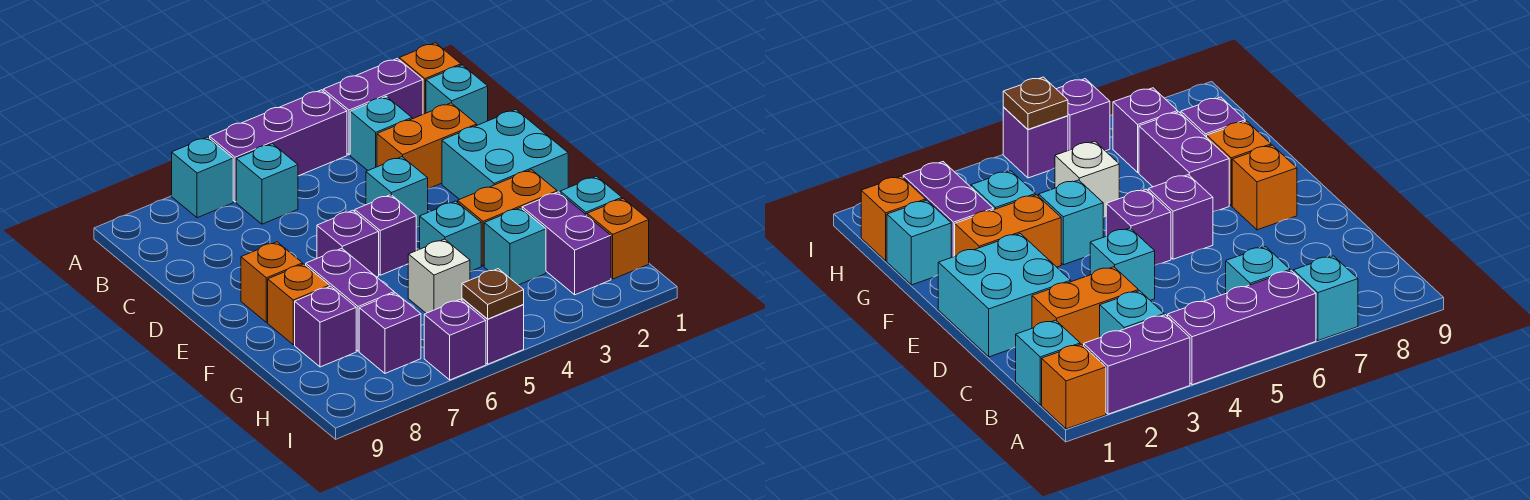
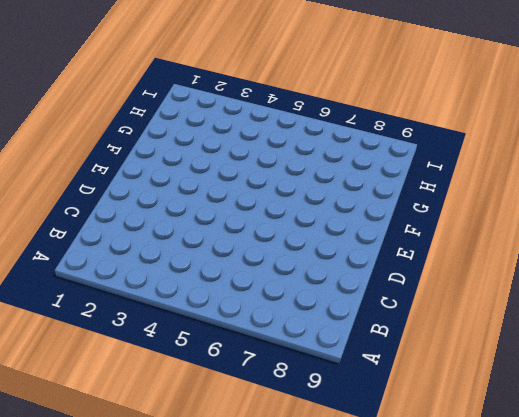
none -> orange 1x1 brick [399,43,461,114]
none -> purple 1x2 brick [323,58,423,155]
none -> purple 1x3 brick [210,90,347,202]

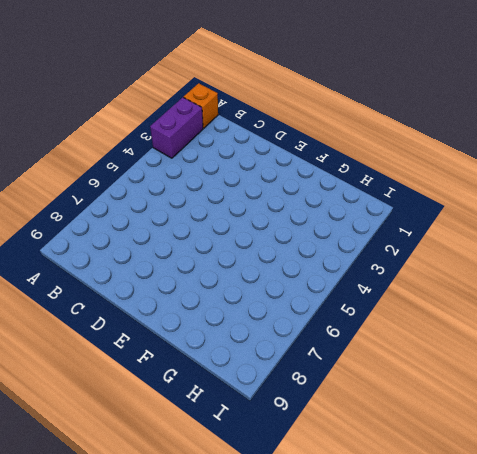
none -> purple 1x3 brick [210,90,347,202]
none -> cyan 1x1 brick [172,137,233,218]
none -> cyan 1x1 brick [426,65,488,125]

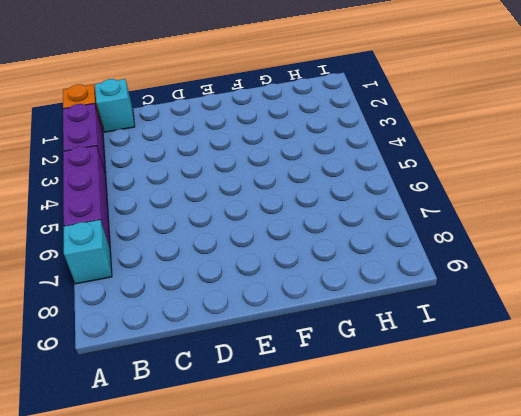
none -> cyan 1x1 brick [350,96,412,170]
none -> cyan 1x1 brick [236,144,298,224]
none -> orange 1x2 brick [377,103,477,189]

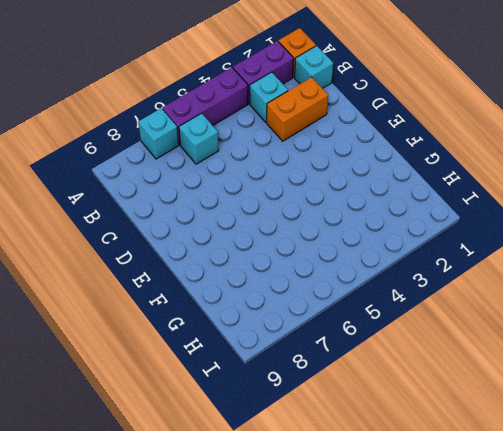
none -> cyan 2x2 brick [442,110,568,199]
none -> cyan 1x1 brick [366,157,428,227]
none -> purple 1x1 brick [355,195,416,275]

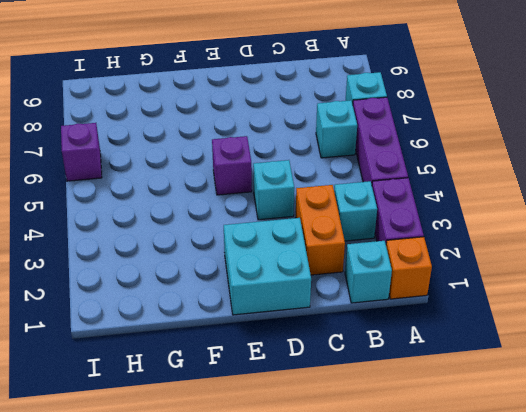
none -> purple 1x1 brick [317,210,379,277]
none -> orange 1x1 brick [241,242,303,322]
none -> orange 1x2 brick [458,170,557,266]

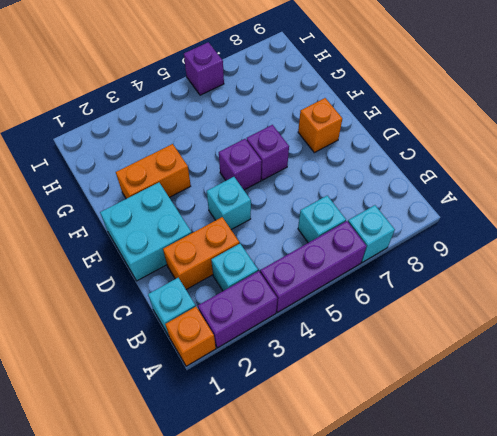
none -> cyan 1x1 brick [420,201,481,271]
none -> purple 1x2 brick [306,248,394,351]
none -> orange 1x1 brick [268,264,329,345]

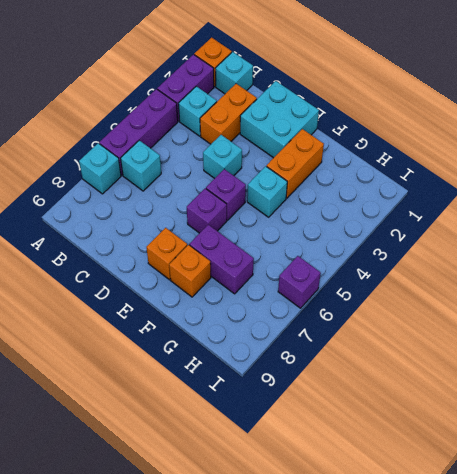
none -> cyan 1x1 brick [560,176,622,215]
none -> purple 1x2 brick [522,192,611,295]
none -> cyan 1x1 brick [484,208,546,285]

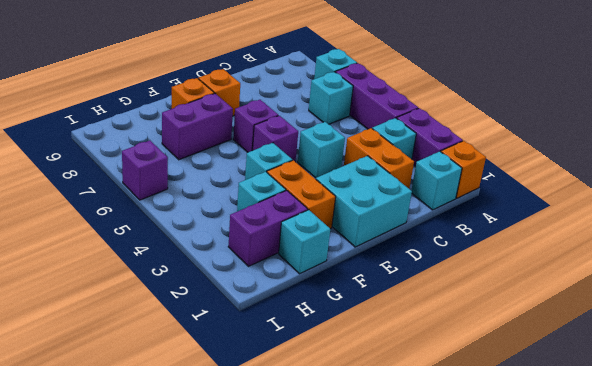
none -> white 1x1 brick [408,239,470,313]
none -> purple 1x1 brick [295,286,356,367]
none -> orange 1x1 brick [587,199,649,279]

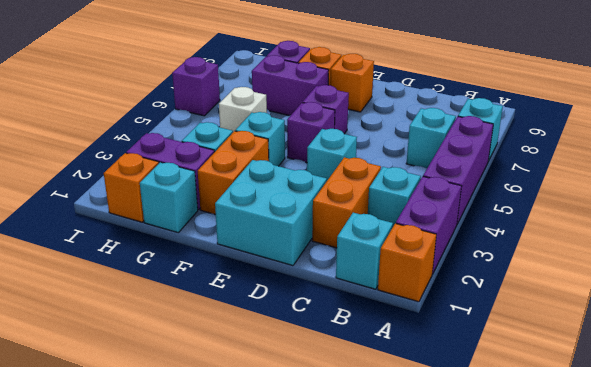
none -> purple 1x1 brick [359,293,421,373]
none -> purple 1x1 brick [462,298,524,364]
none -> brown 1x1 plate [462,269,524,319]

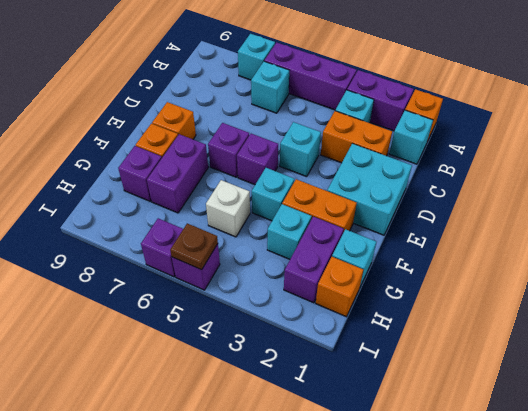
none -> purple 1x1 brick [359,293,421,373]

